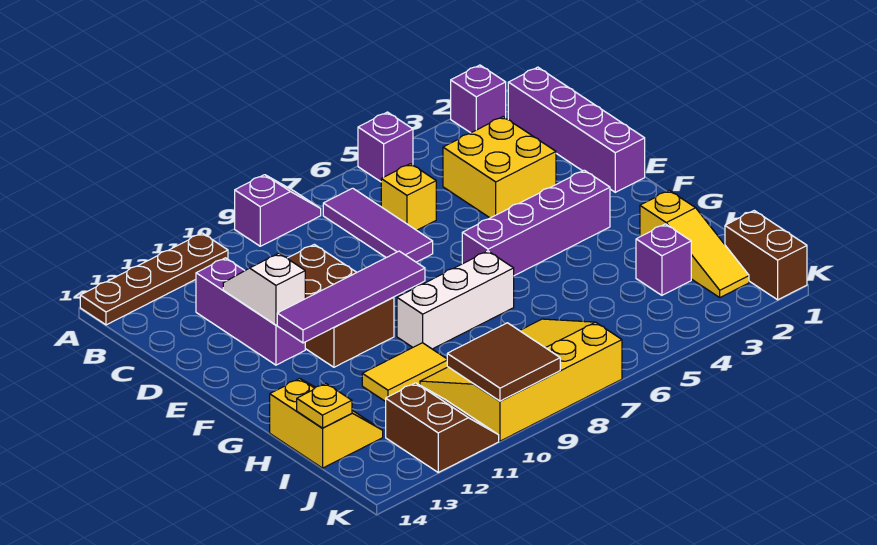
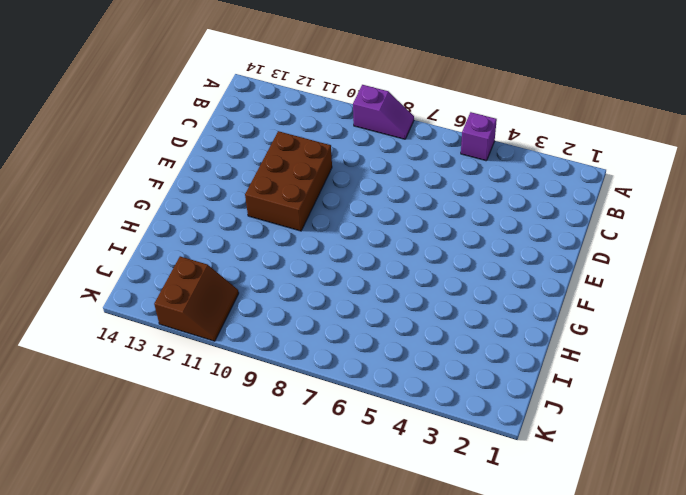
none -> purple 1x1 brick [451,65,506,133]
none -> brown 1x4 plate [80,233,228,325]
none -> purple 1x4 brick [508,67,645,192]

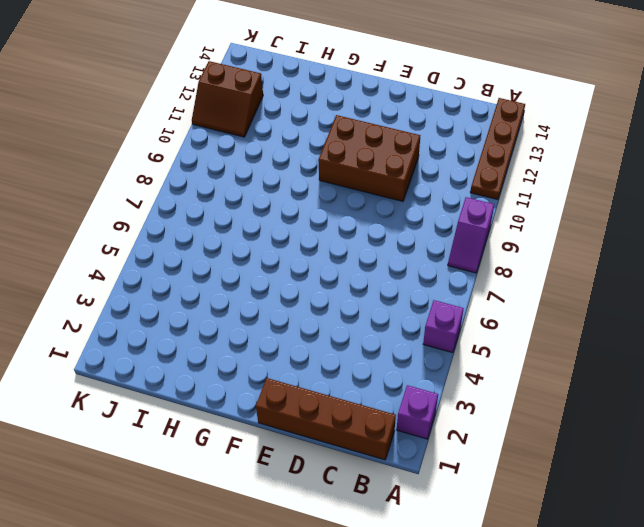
brown 1x4 brick [256,378,396,460] -> purple 1x4 brick [508,67,645,192]
none -> purple 1x3 tile [323,188,433,262]
none -> yellow 2x2 brick [443,117,556,218]
none -> yellow 1x1 brick [381,164,436,230]

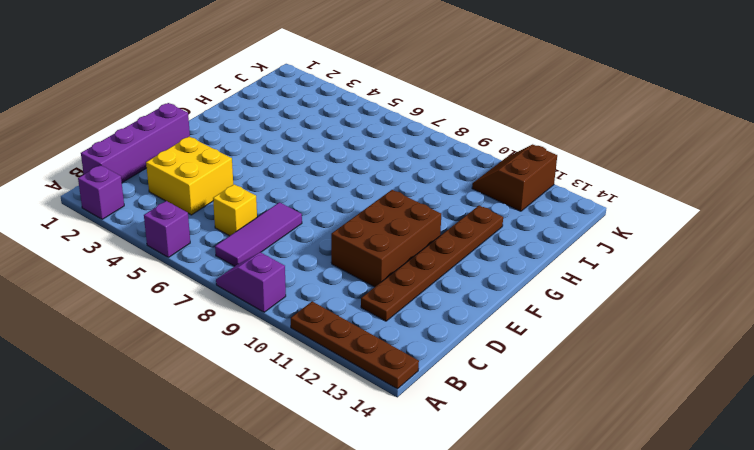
brown 1x6 plate [361,206,503,321] -> purple 1x3 brick [196,258,305,365]
none -> purple 1x4 brick [462,170,610,276]
none -> white 1x3 brick [397,251,514,349]
none -> yellow 1x3 slope [640,190,749,297]

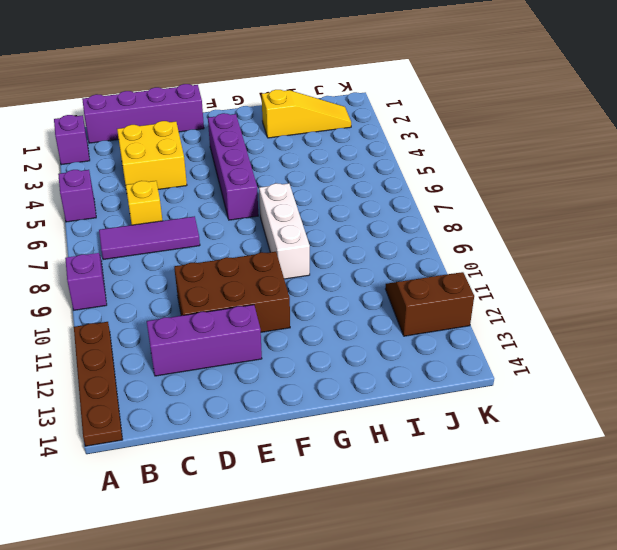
none -> yellow 1x2 tile [362,343,448,402]
none -> yellow 2x2 slope [270,379,383,468]
none -> purple 1x1 brick [636,224,691,295]

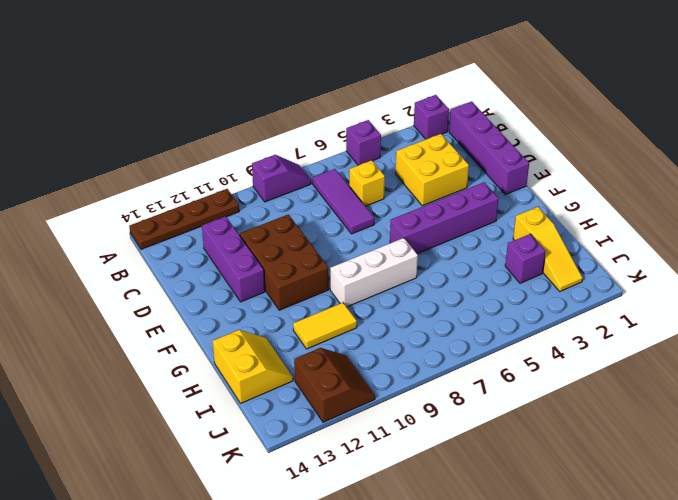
none -> yellow 3x4 slope [420,319,622,441]
none -> brown 1x2 brick [725,211,807,300]
none -> white 1x2 slope [223,253,305,325]

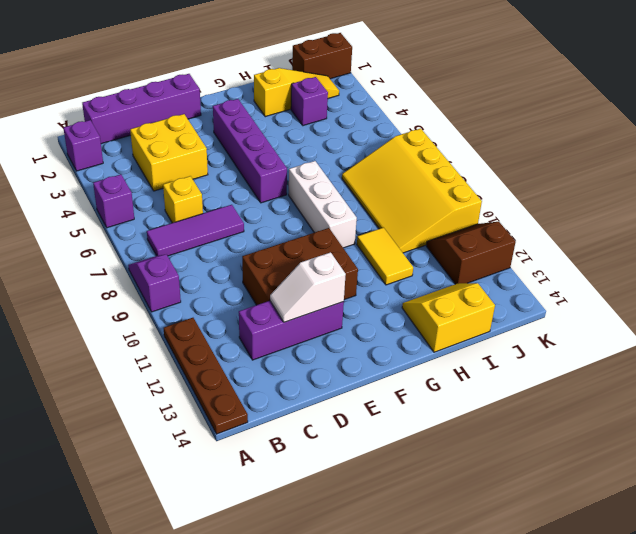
none -> purple 1x4 tile [277,251,425,343]
none -> yellow 1x1 plate [297,384,352,428]
none -> brown 2x2 tile [447,323,560,401]

